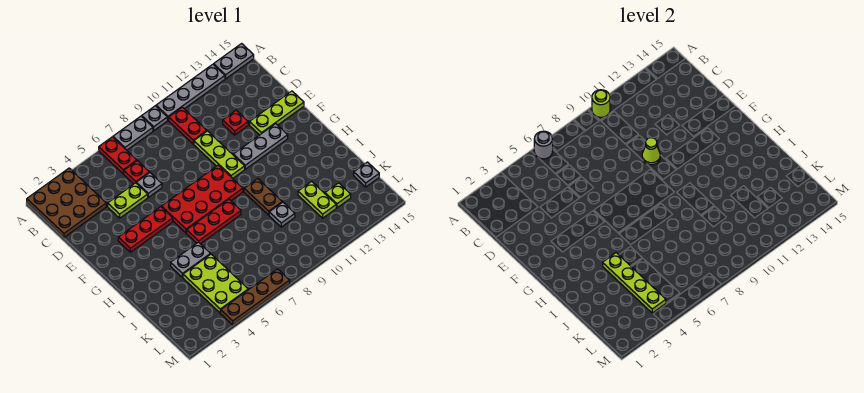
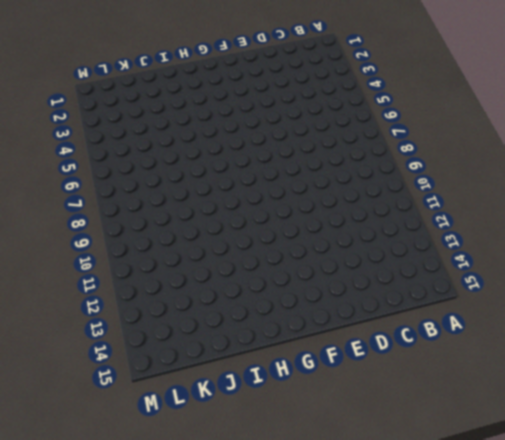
none -> brown 3x3 plate [27,168,106,237]
none -> red 1x2 plate [99,137,137,173]
none -> grey 1x2 plate [113,116,153,150]

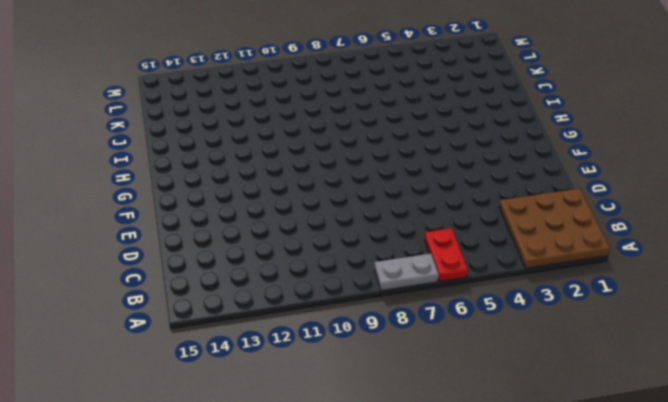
none -> grey 1x1 plate [142,106,167,131]
none -> grey 1x4 plate [156,64,225,120]
none -> grey 1x2 plate [214,44,254,79]

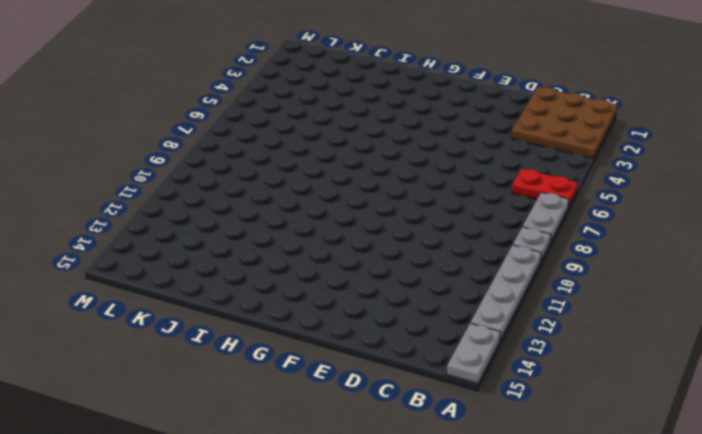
none -> red 1x2 plate [169,107,207,144]
none -> red 1x1 plate [123,161,149,184]
none -> lime 1x2 plate [108,183,148,218]

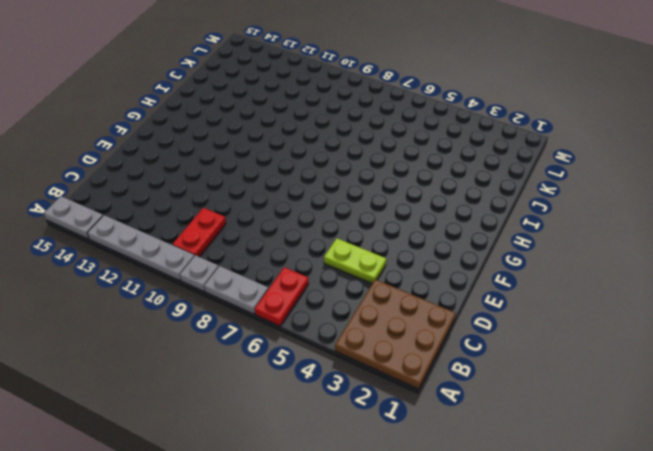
none -> red 1x1 plate [123,161,149,184]
none -> grey 1x1 plate [136,173,162,197]
none -> lime 1x3 plate [194,131,245,178]

